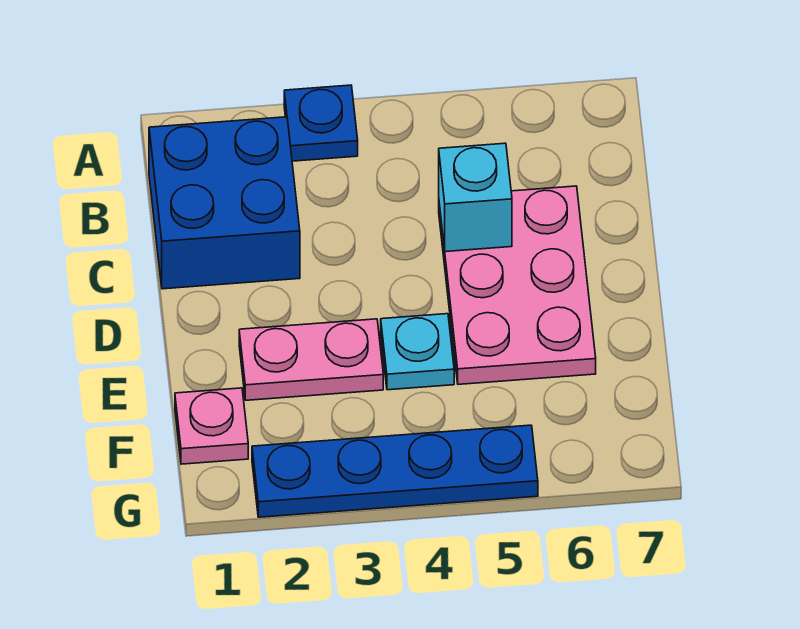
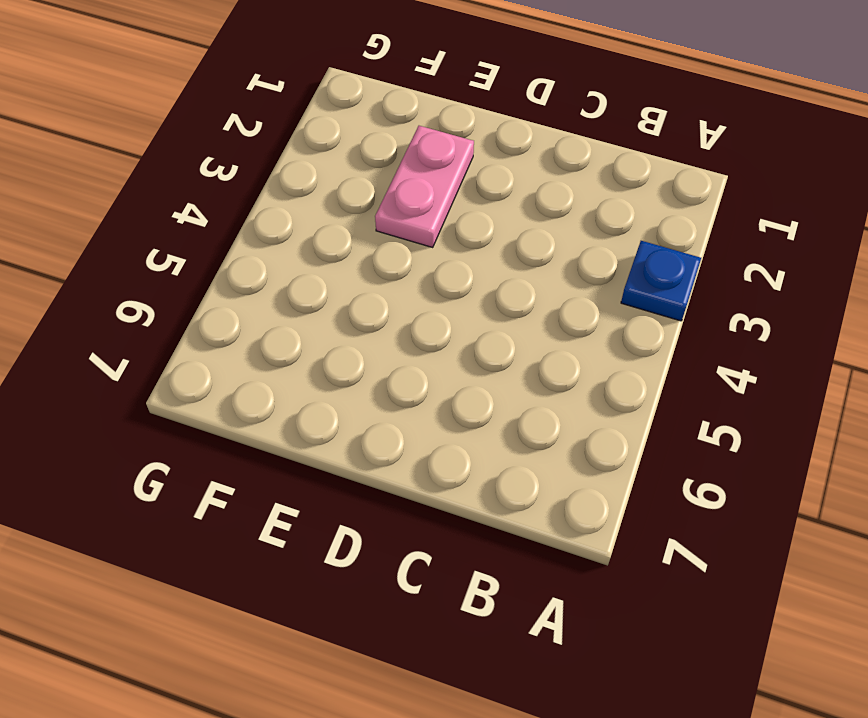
none -> blue 2x2 brick [149,117,300,289]
none -> pink 2x3 plate [439,186,596,384]

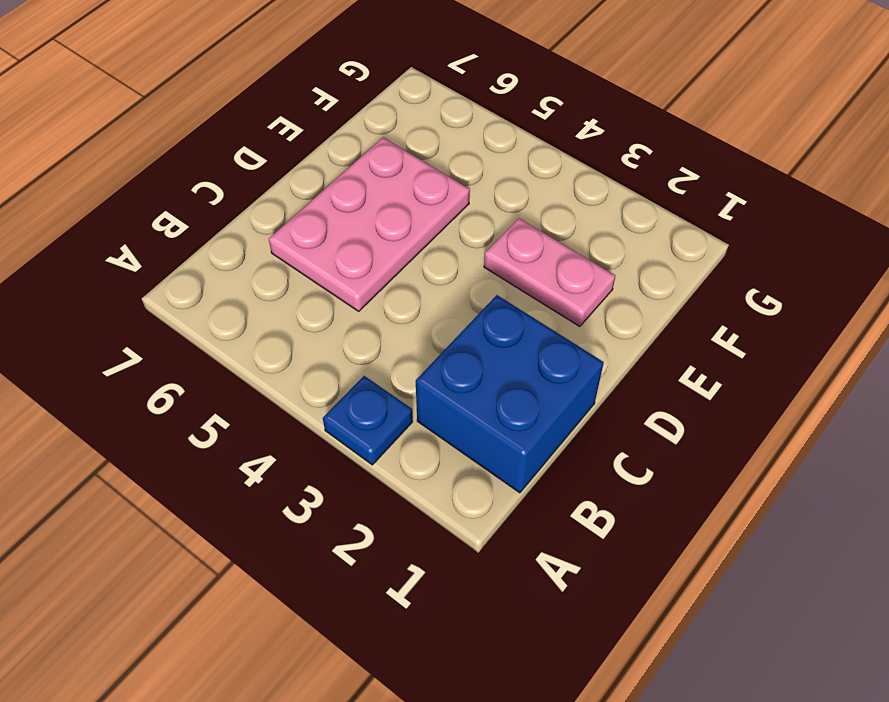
none -> cyan 1x1 plate [381,314,454,390]
none -> pink 1x1 plate [175,388,248,464]

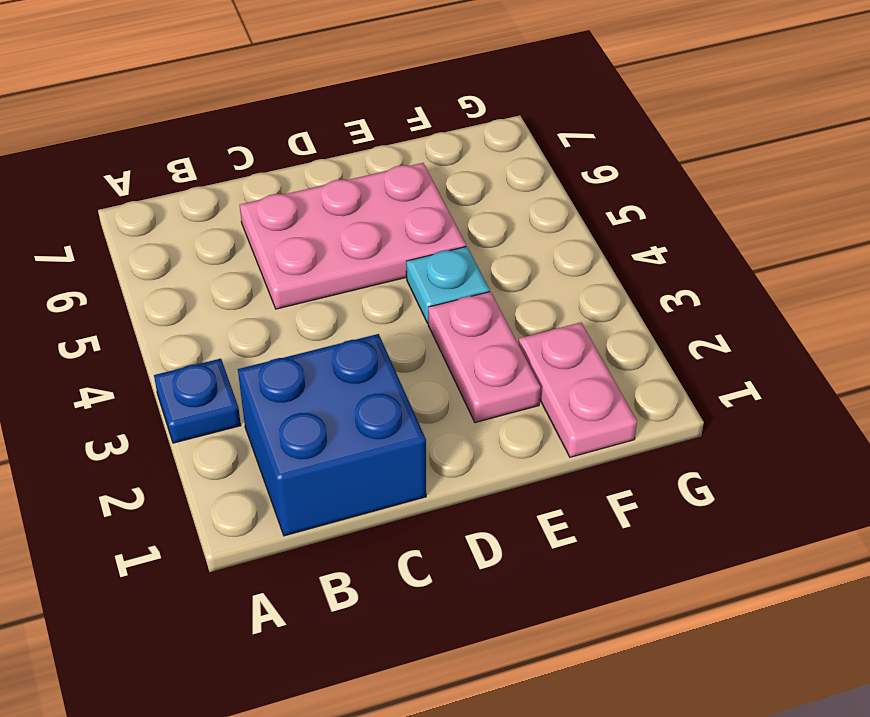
pink 1x2 plate [518,323,637,457] -> pink 1x1 plate [175,388,248,464]
none -> blue 1x4 plate [252,425,538,517]
none -> cyan 1x1 brick [439,143,512,252]

